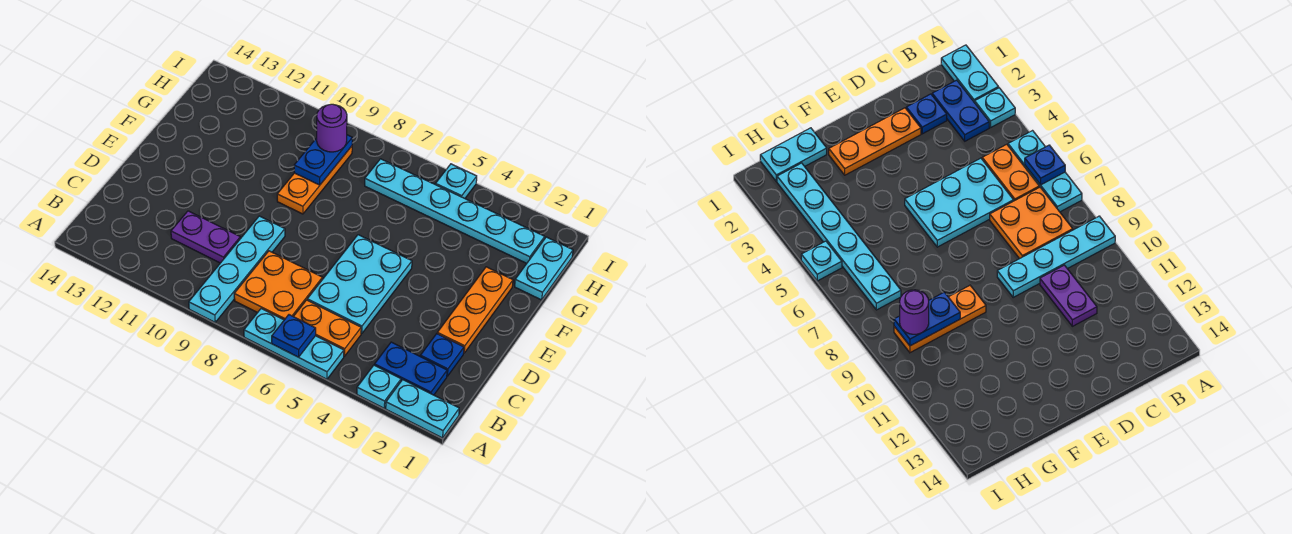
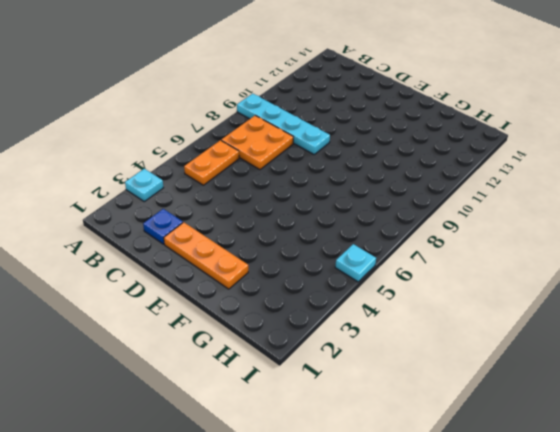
none -> cyan 1x2 plate [386,380,459,438]
none -> cyan 1x3 plate [244,309,344,379]
none -> blue 1x2 plate [375,342,447,395]

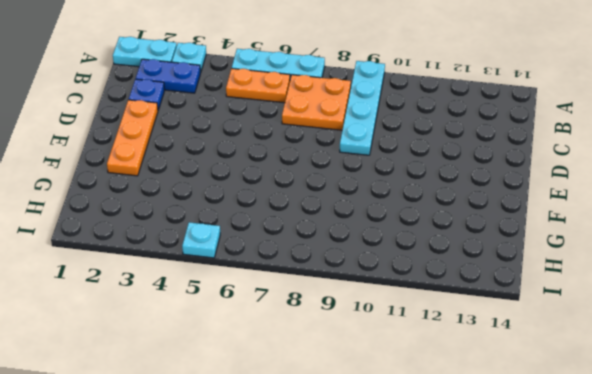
none -> cyan 2x3 plate [307,235,412,334]
none -> purple 1x2 plate [171,211,240,263]
none -> orange 1x3 plate [277,146,352,214]

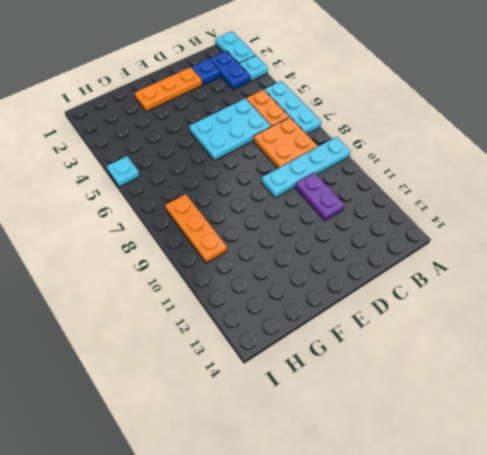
orange 1x3 plate [165,194,227,263] -> orange 1x3 plate turned to [277,146,352,214]
none -> cyan 1x2 plate [515,237,573,300]
none -> cyan 1x6 plate [365,159,545,263]
none -> blue 1x1 plate [272,315,316,357]

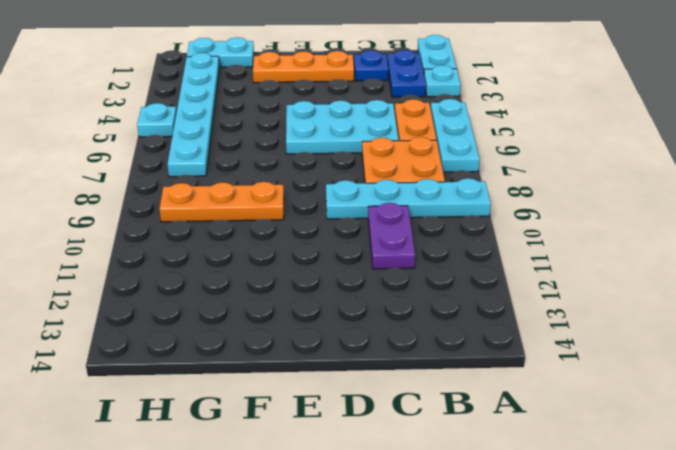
none -> blue 1x1 plate [272,315,316,357]
none -> blue 1x2 plate [294,135,352,185]
none -> purple 1x1 round brick [317,104,347,152]

